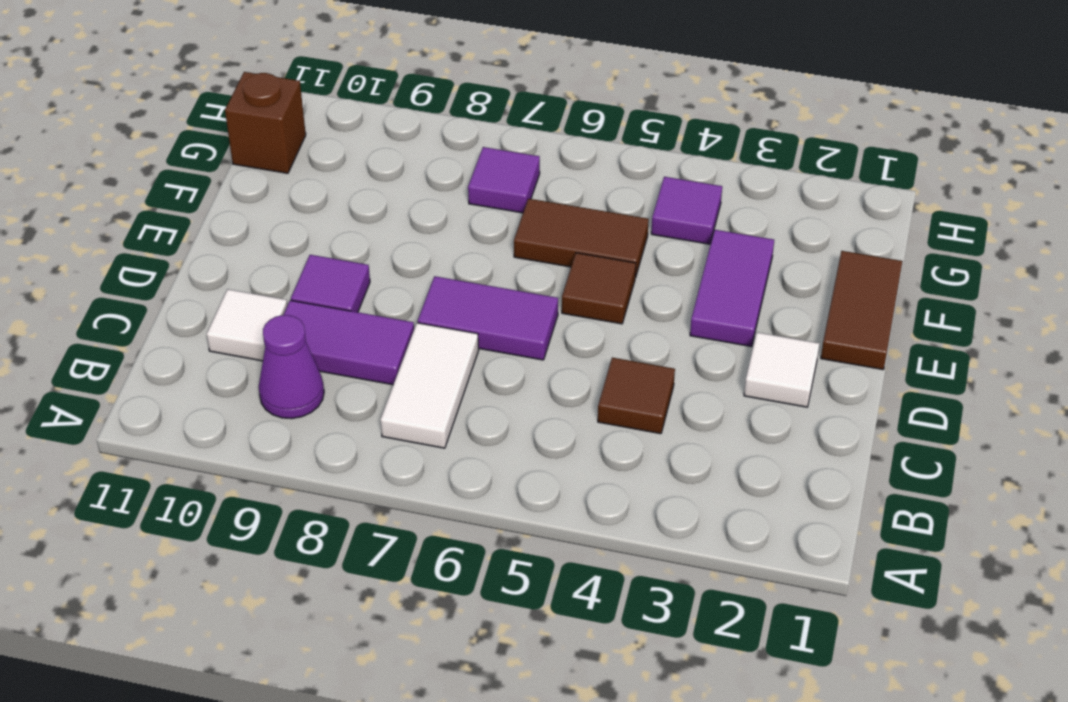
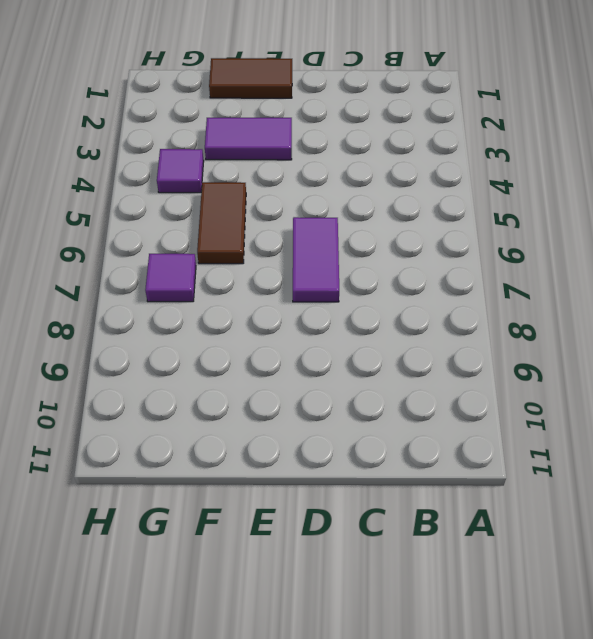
none -> white 1x2 tile [380,323,479,448]
none -> purple 1x1 cone [259,315,324,419]
none -> brown 1x1 tile [598,358,675,434]

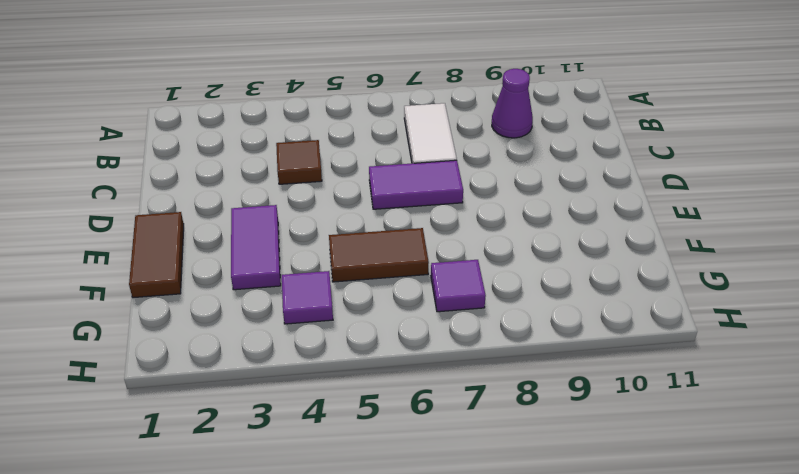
none -> purple 1x2 tile [284,300,414,385]
none -> white 1x1 tile [207,289,288,361]
none -> white 1x1 tile [744,332,820,407]

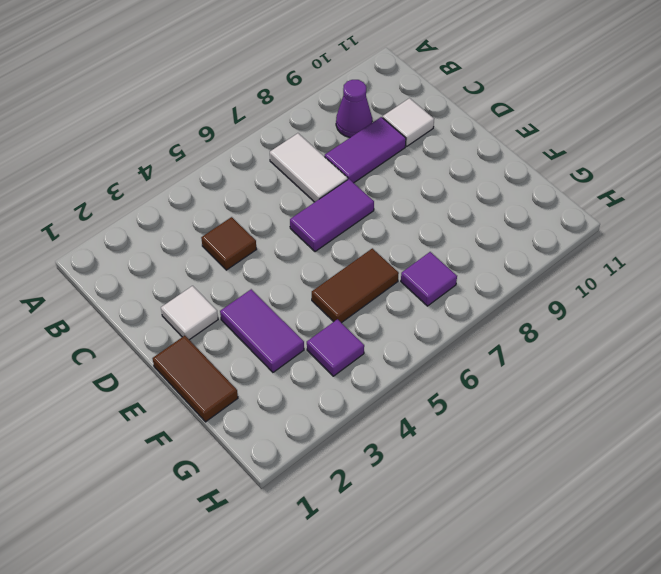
none -> purple 1x1 tile [291,255,370,312]
none -> brown 1x1 tile [562,253,636,324]
none -> brown 1x1 brick [225,72,306,173]

